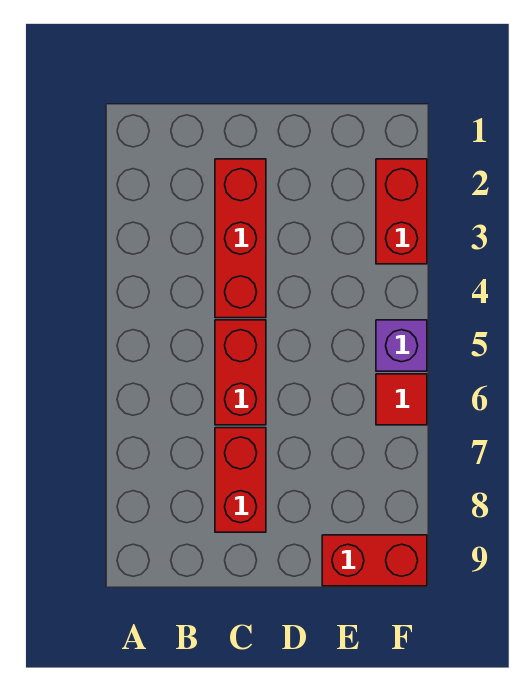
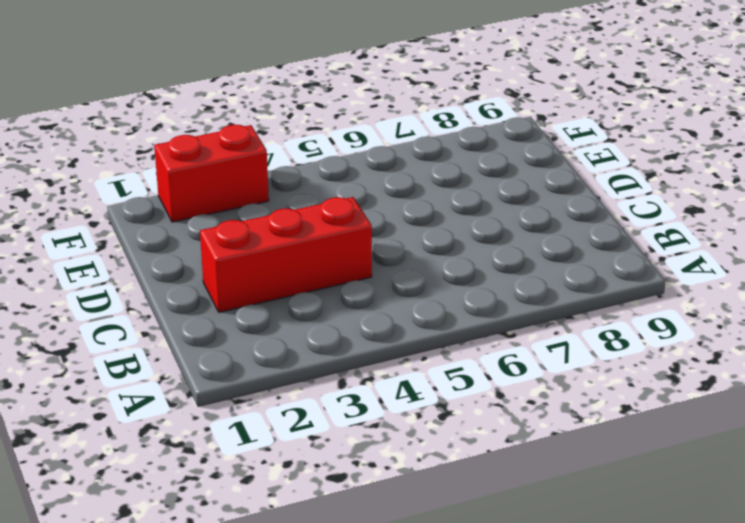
none -> red 1x2 brick [215,320,266,425]
none -> red 1x2 brick [215,428,266,532]

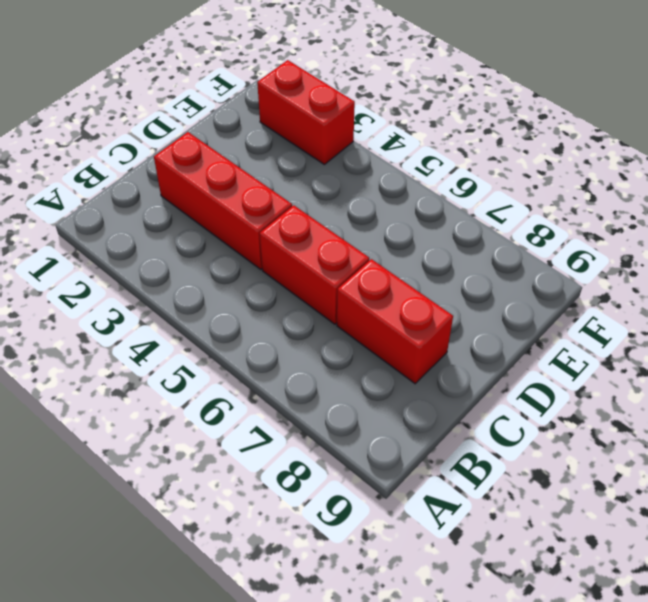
none -> red 1x2 brick [322,535,427,586]
none -> purple 1x1 brick [376,320,427,371]

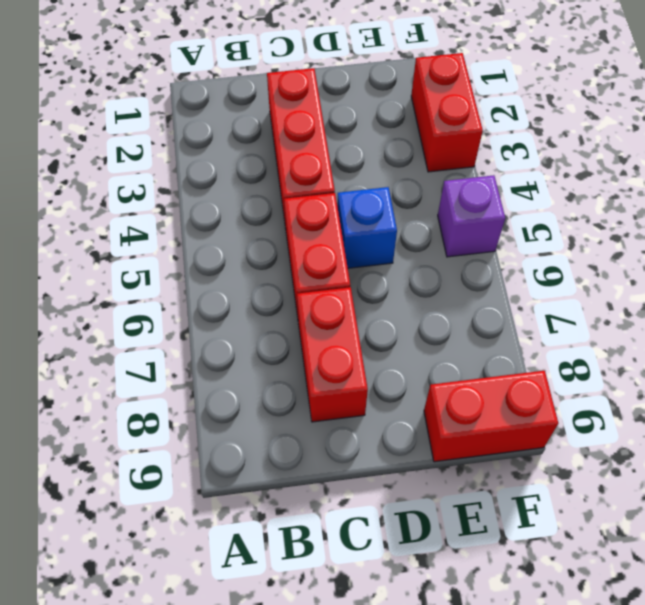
blue 1x1 brick [337,187,397,268] -> none
none -> red 1x1 tile [376,374,427,425]

